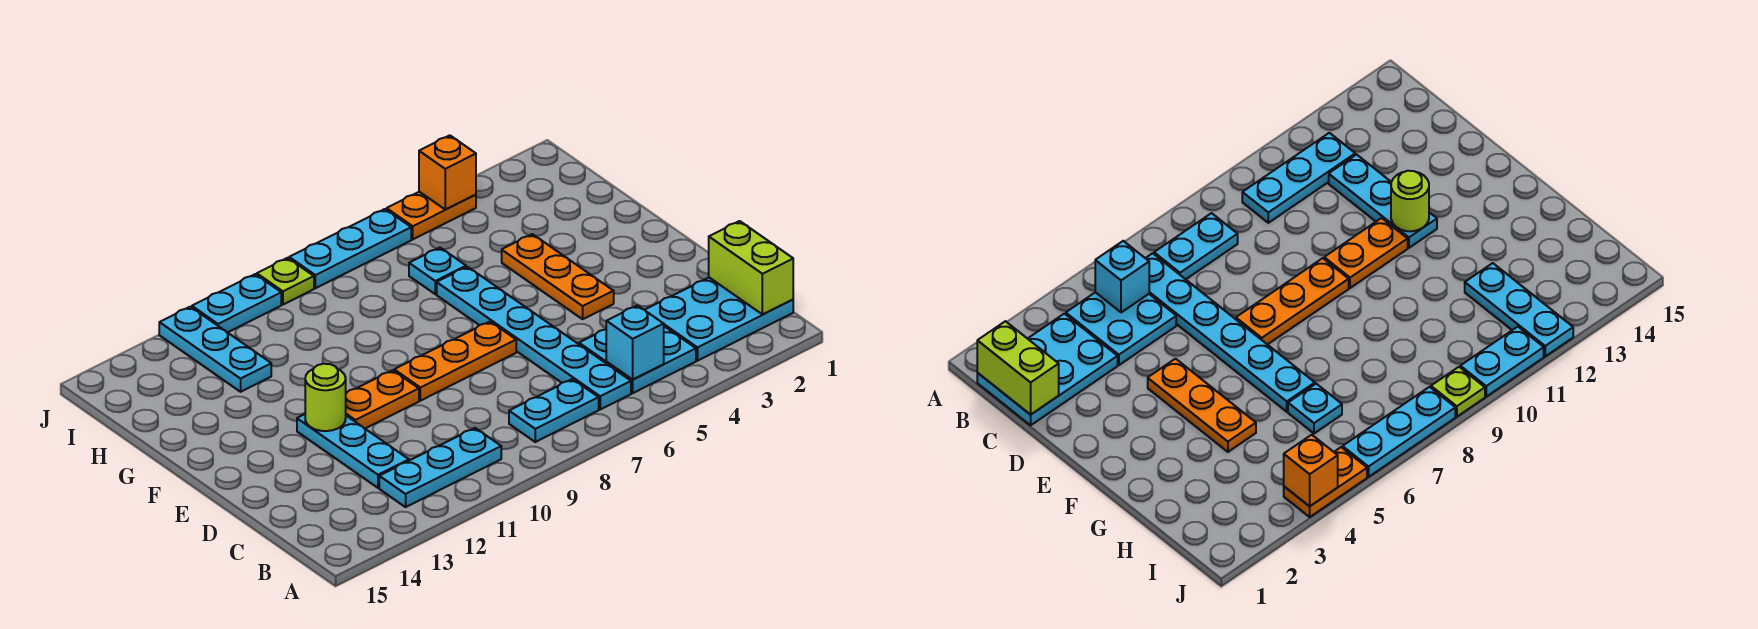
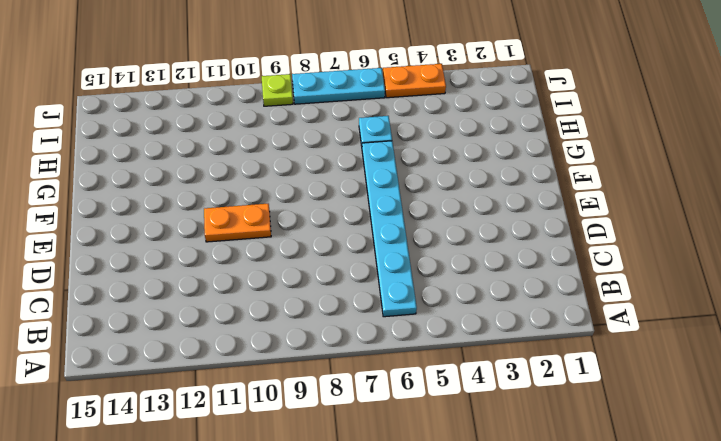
none -> cyan 2x3 plate [645,278,793,361]
none -> cyan 2x2 plate [579,326,696,393]
none -> cyan 1x2 plate [509,379,599,442]

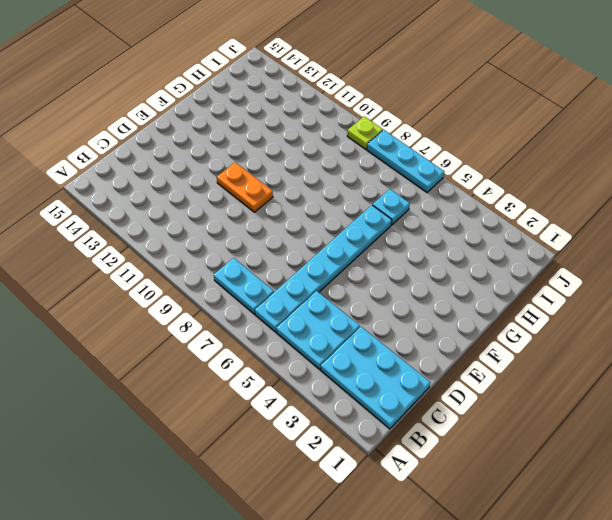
none -> cyan 1x3 plate [379,428,501,507]
none -> cyan 1x3 plate [297,414,409,488]
none -> orange 1x3 plate [502,234,614,319]

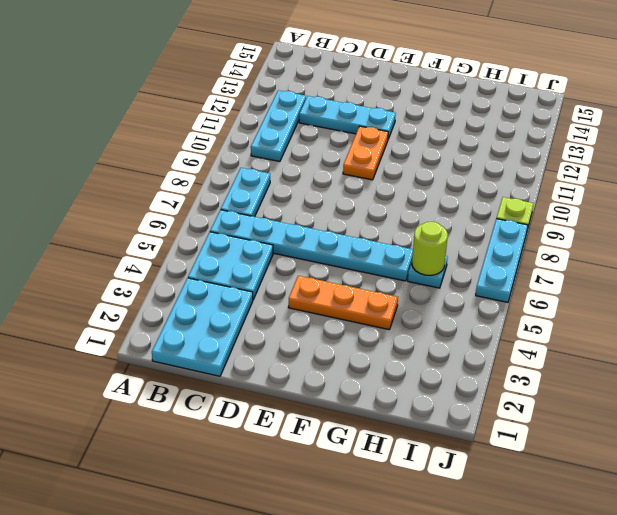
lime 1x1 round brick [412,222,448,276] -> lime 1x1 round brick moved to [305,364,346,431]
none -> orange 1x3 plate [394,322,516,401]
none -> cyan 1x3 plate [159,307,271,392]
none -> orange 1x2 plate [387,192,476,239]

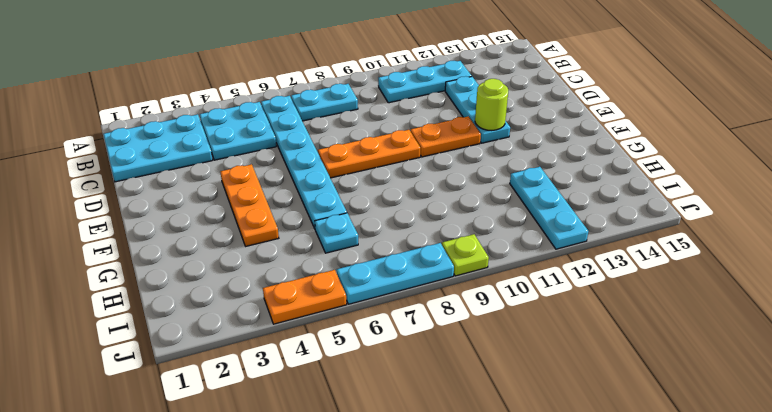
none -> cyan 1x2 plate [192,274,281,333]
none -> lime 1x2 brick [709,221,793,314]
none -> cyan 1x1 brick [606,305,664,380]

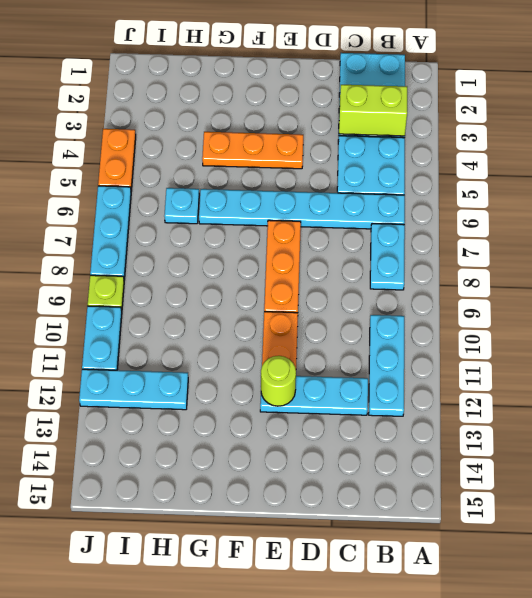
lime 1x2 brick [339,85,407,136] -> lime 1x2 brick moved to [709,221,793,314]
none -> cyan 1x1 brick [606,305,664,380]
none -> orange 1x1 brick [419,135,476,210]

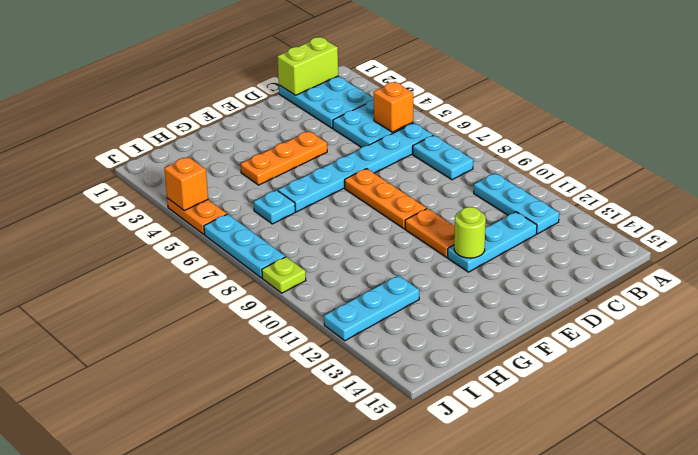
orange 1x1 brick [374,82,413,132] -> cyan 1x1 brick [606,305,664,380]
none -> cyan 1x2 plate [192,274,281,333]

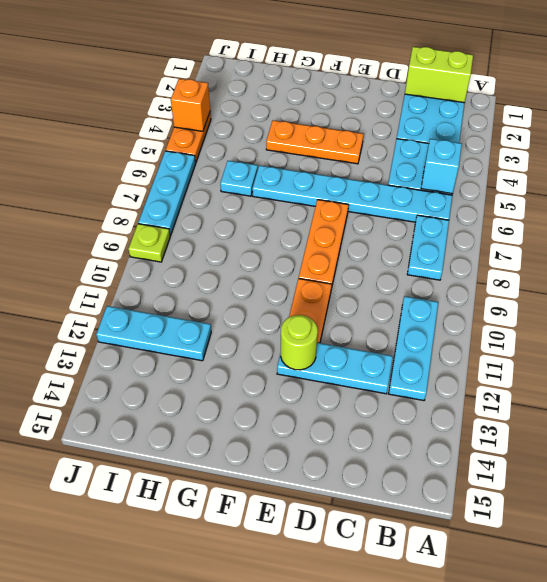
none -> cyan 1x2 plate [192,274,281,333]

